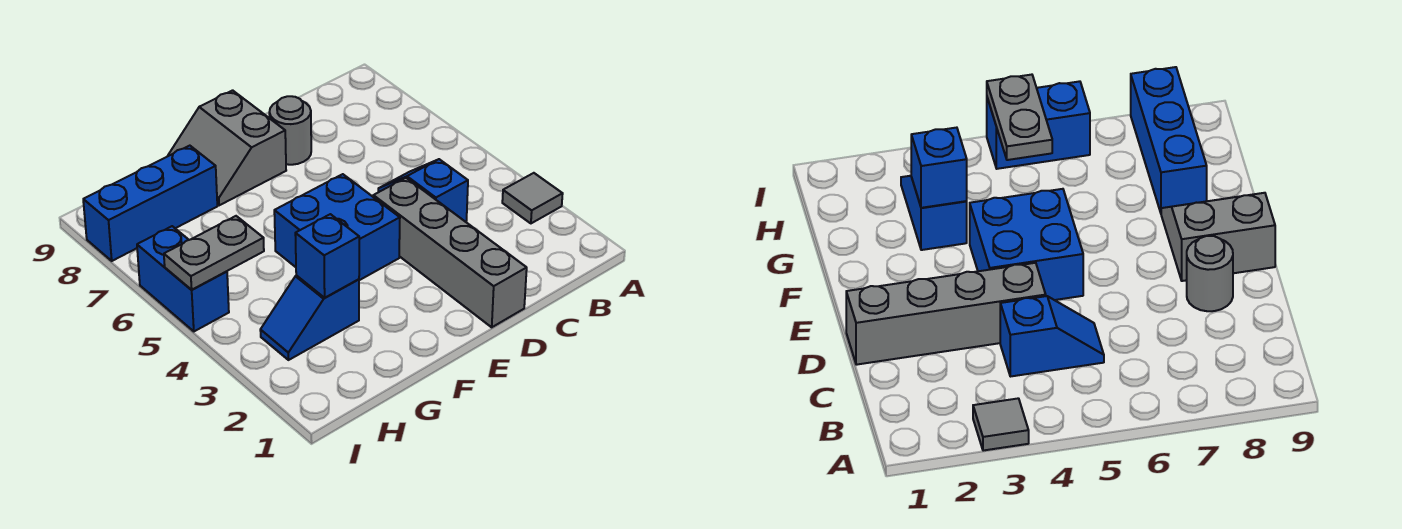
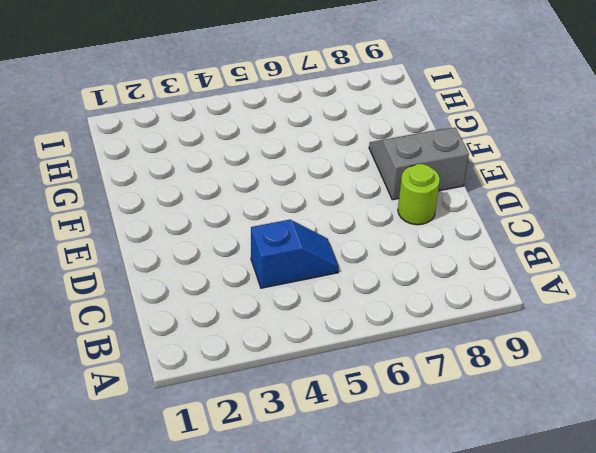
lime 1x1 round brick [398,164,440,225] -> grey 1x1 round brick [269,96,311,165]
none -> grey 1x1 tile [502,173,563,223]
none -> grey 1x4 brick [373,178,527,327]

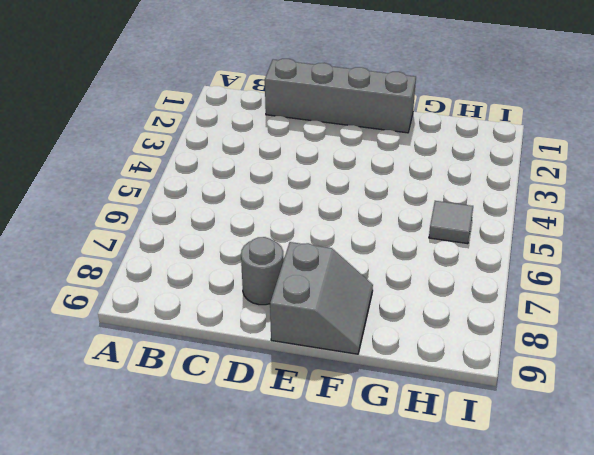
grey 1x4 brick [265,59,416,133] -> grey 1x4 brick turned to [373,178,527,327]
grey 1x1 tile [429,201,473,244] -> grey 1x1 tile moved to [502,173,563,223]
none -> blue 1x2 slope [378,159,468,222]
none -> blue 2x2 brick [274,174,400,280]

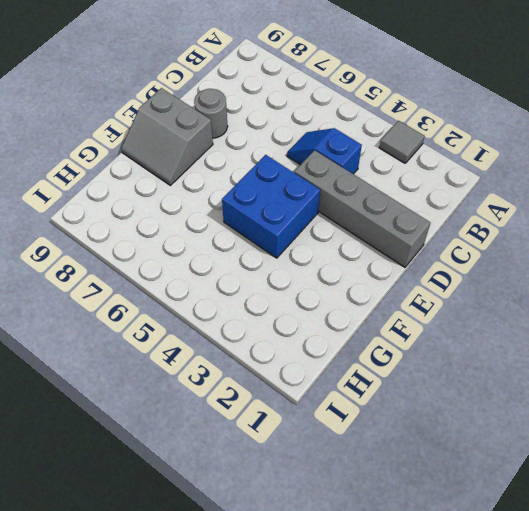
none -> blue 1x2 slope [260,275,359,360]
none -> blue 1x3 brick [83,146,217,261]

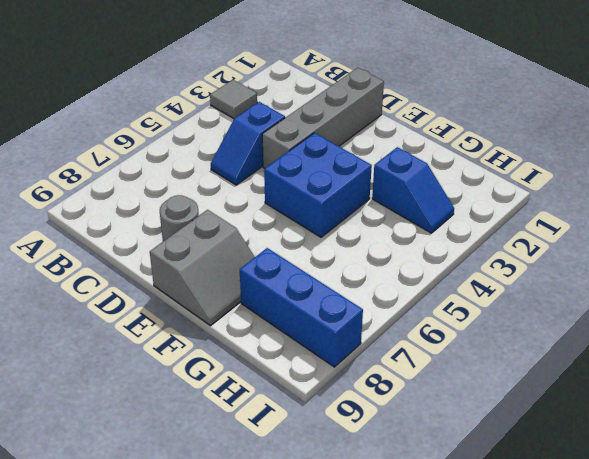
none -> blue 1x2 brick [137,226,229,331]
none -> blue 1x1 brick [295,214,359,298]

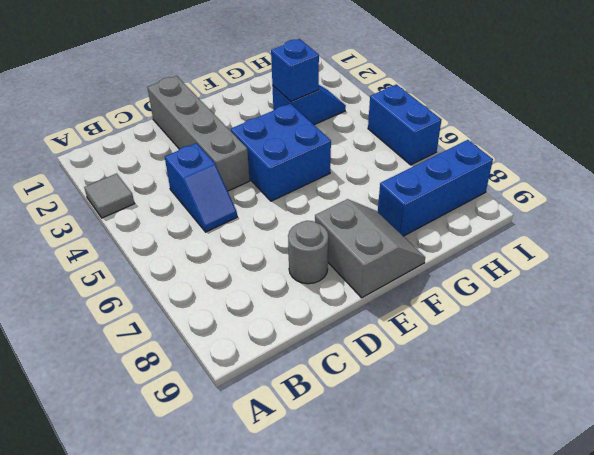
none -> grey 1x2 plate [164,216,264,290]

